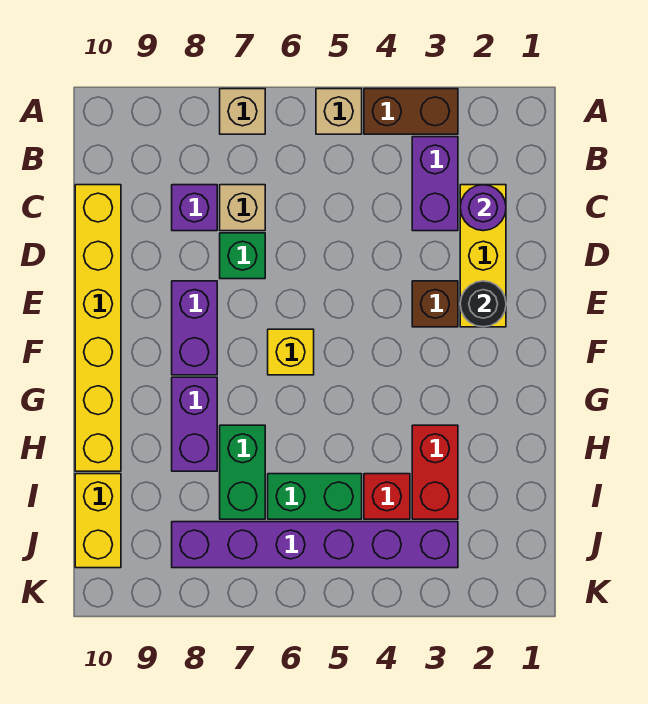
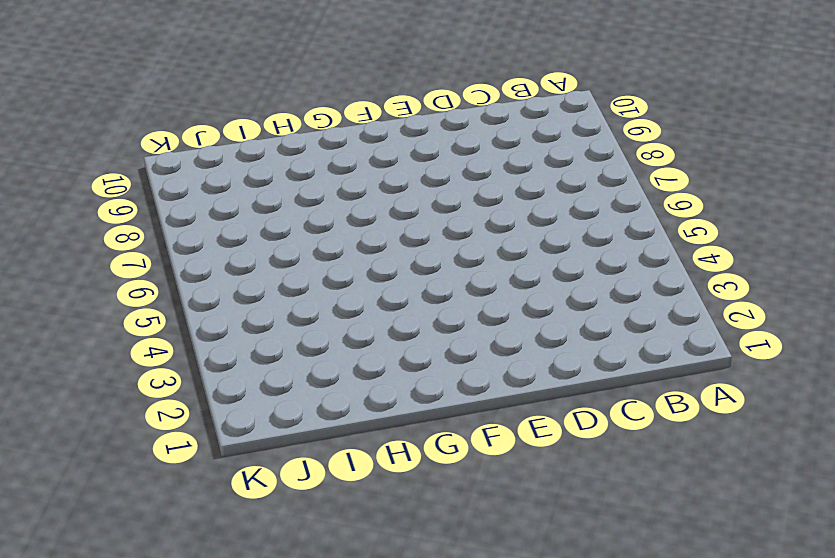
none -> brown 1x2 brick [364,89,458,134]
none -> tan 1x1 brick [316,89,362,134]
none -> tan 1x1 brick [220,89,265,134]

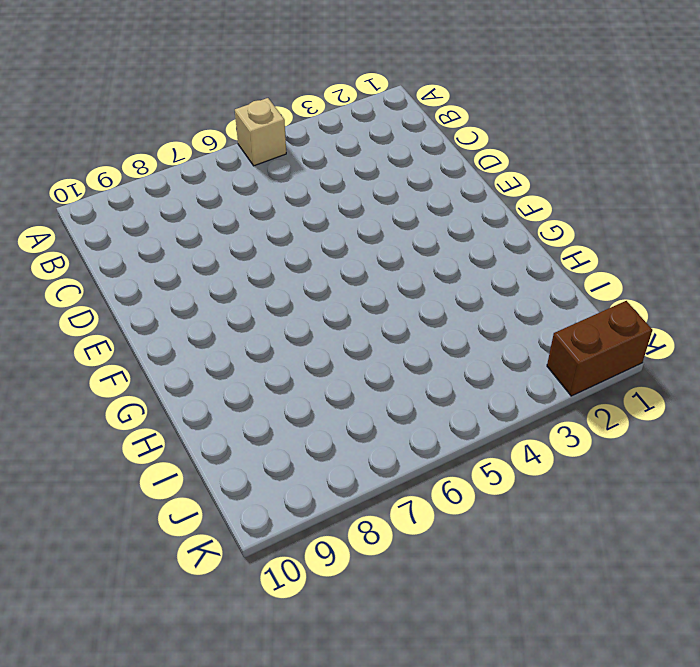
brown 1x2 brick [547,301,652,396] -> brown 1x2 brick moved to [364,89,458,134]
none -> tan 1x1 brick [220,89,265,134]
none -> purple 1x2 brick [412,137,458,231]
none -> yellow 1x3 brick [460,185,506,327]

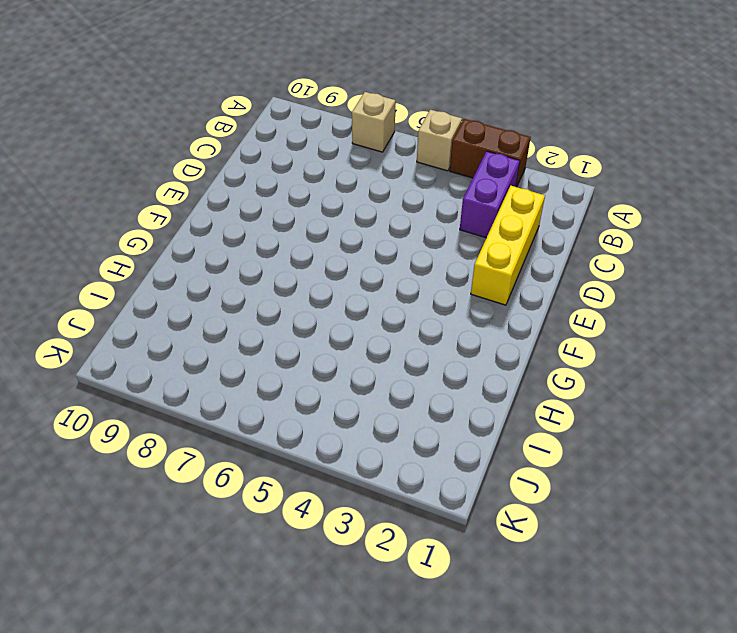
none -> tan 1x1 brick [220,185,265,231]
none -> purple 1x1 brick [172,185,217,231]
none -> yellow 1x6 brick [75,185,121,471]

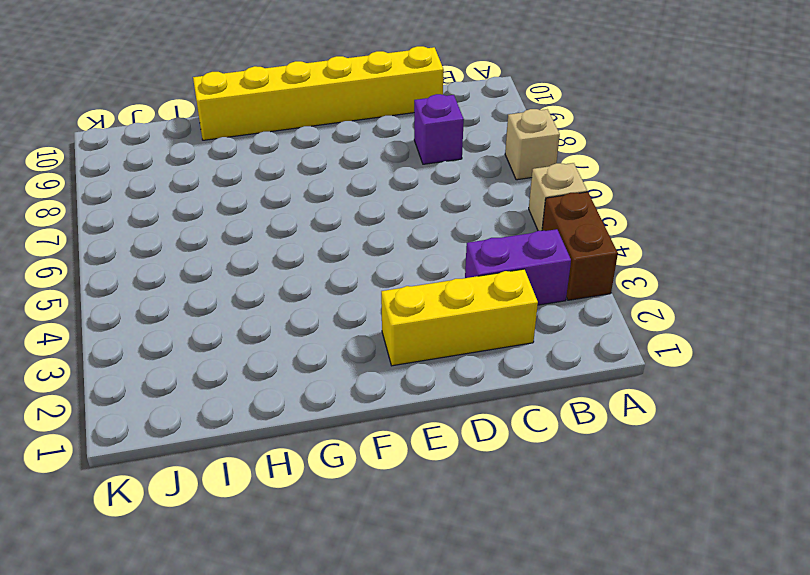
none -> tan 1x1 brick [220,185,265,231]
none -> green 1x1 brick [220,233,265,279]
none -> brown 1x1 brick [412,281,458,327]

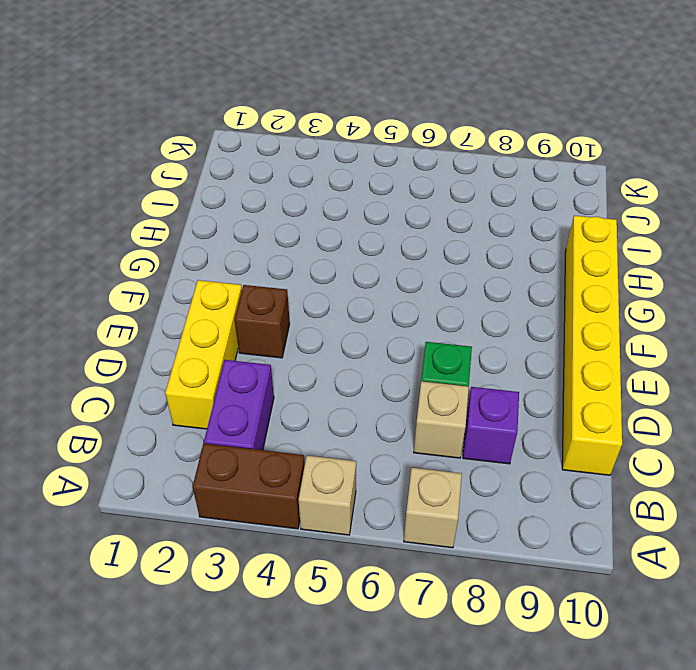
none -> purple 1x2 brick [172,281,217,375]
none -> yellow 1x1 brick [268,329,314,375]
none -> purple 1x2 brick [172,377,217,471]

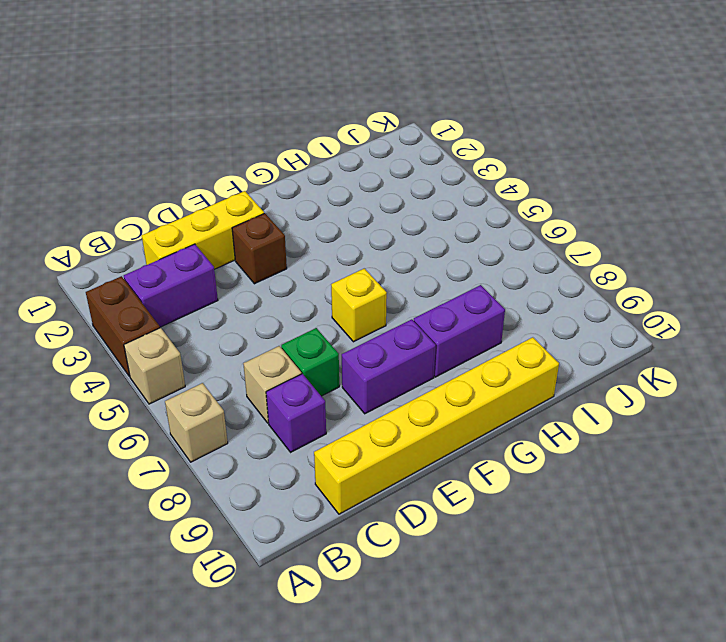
none -> red 1x2 brick [412,425,458,519]
none -> green 1x2 brick [220,425,265,519]
none -> red 1x1 brick [364,474,410,519]

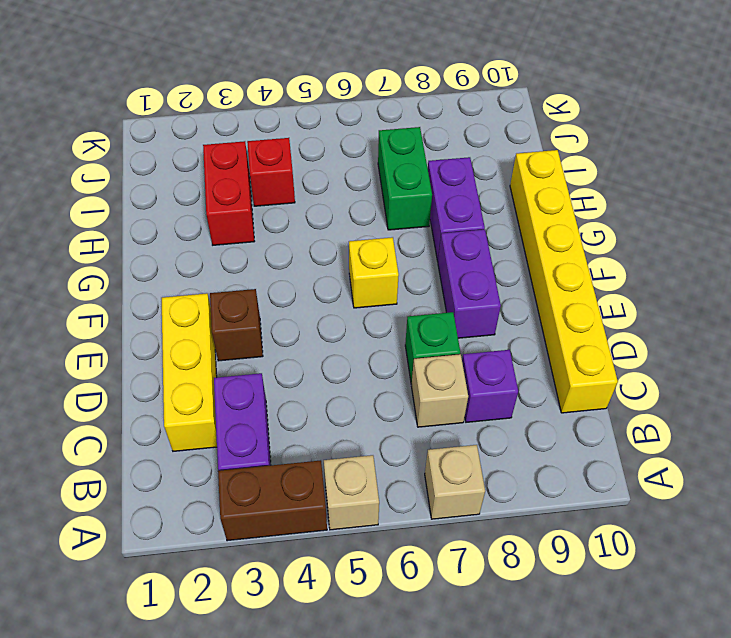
none -> green 1x2 brick [268,474,362,519]
none -> yellow 1x2 brick [75,474,121,568]
none -> purple 1x6 brick [172,522,458,568]

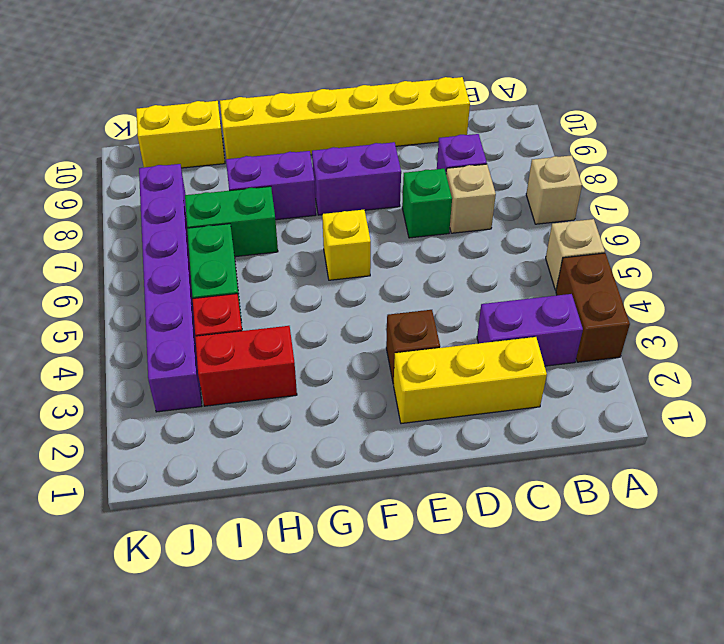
none -> purple 1x1 round brick [460,185,506,231]
none -> black 1x1 round brick [460,281,506,327]

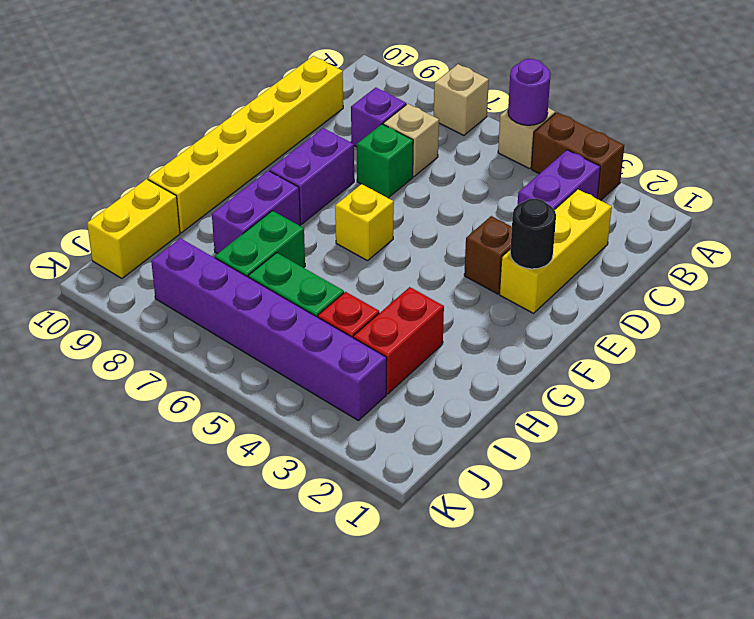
purple 1x1 round brick [508,59,551,125] -> purple 1x1 round brick moved to [460,185,506,231]

